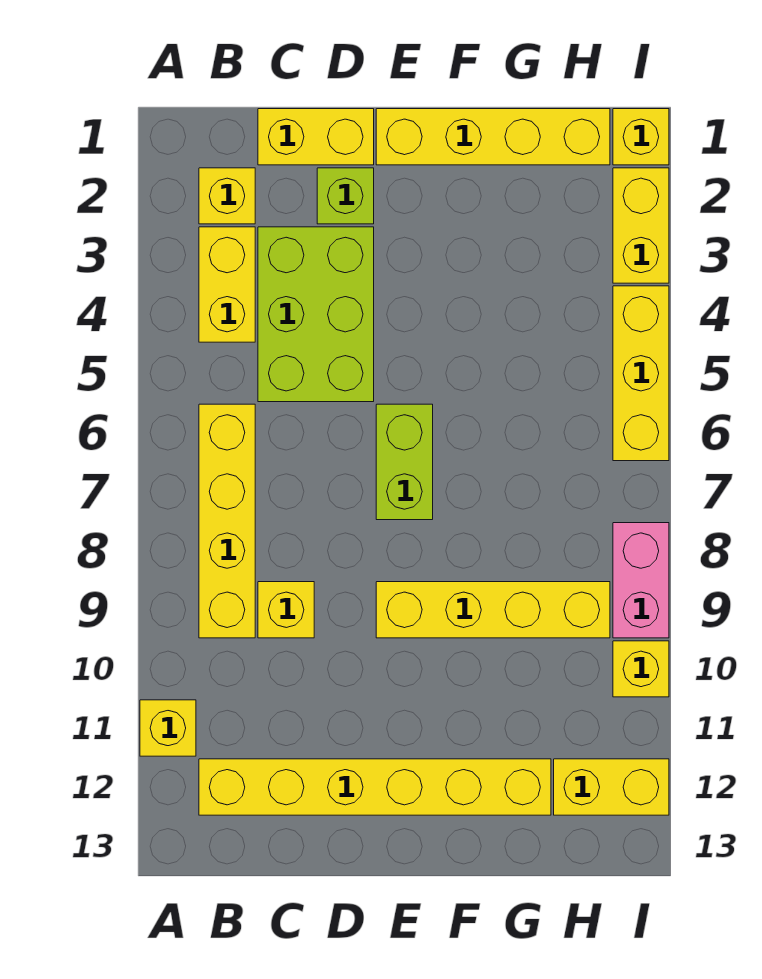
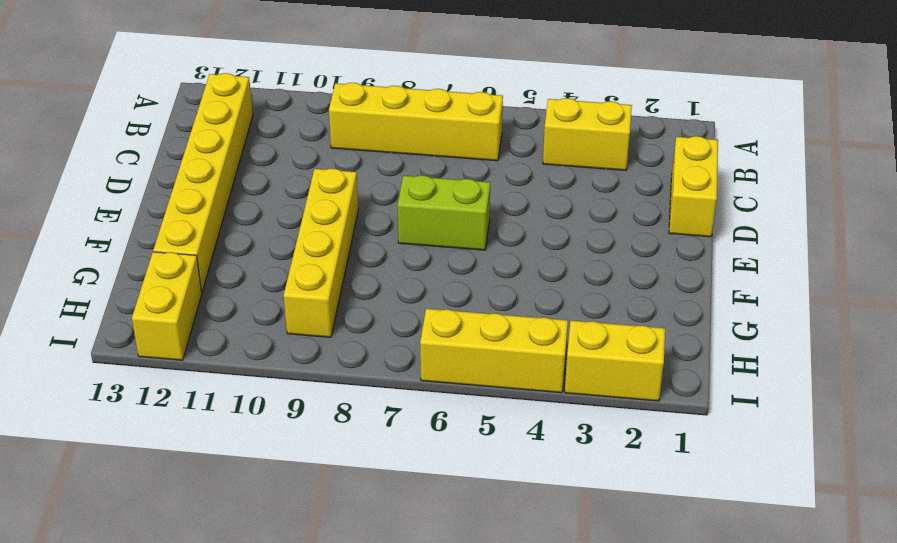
none -> yellow 1x1 brick [140,700,196,756]
none -> yellow 1x1 brick [199,168,255,224]
none -> lime 2x3 brick [258,227,374,402]

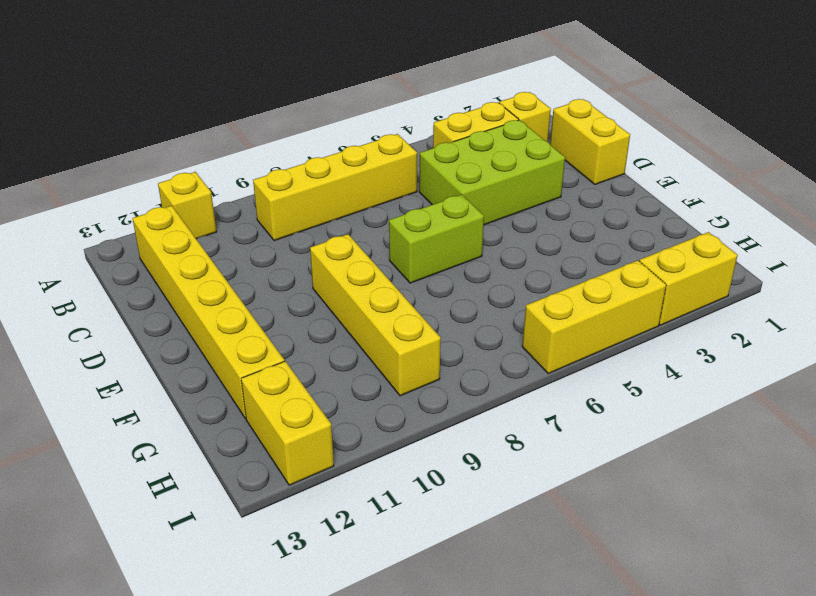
none -> yellow 1x1 brick [258,582,314,638]
none -> lime 1x1 brick [317,168,374,224]
none -> yellow 1x4 brick [376,109,610,165]

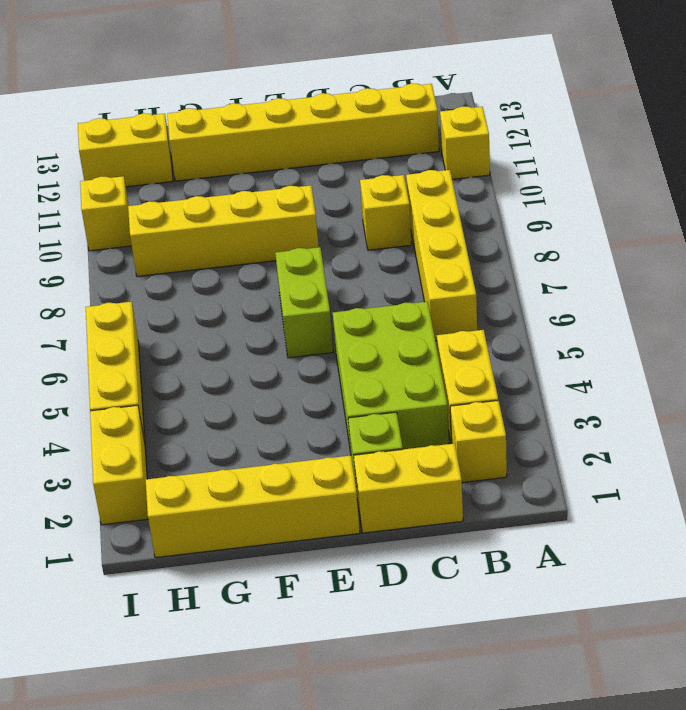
none -> yellow 1x1 brick [613,109,669,165]
none -> pink 1x2 brick [613,523,669,638]

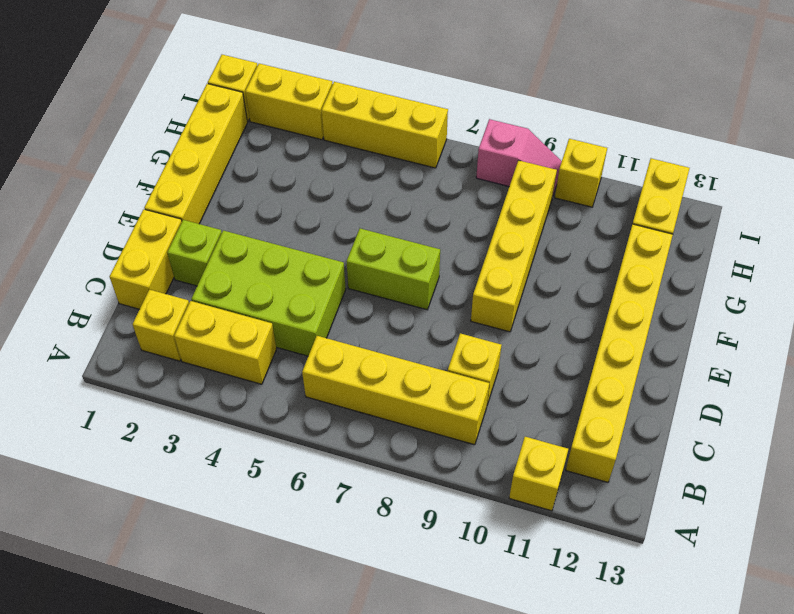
pink 1x2 slope [476,119,562,195] -> pink 1x2 brick [613,523,669,638]

